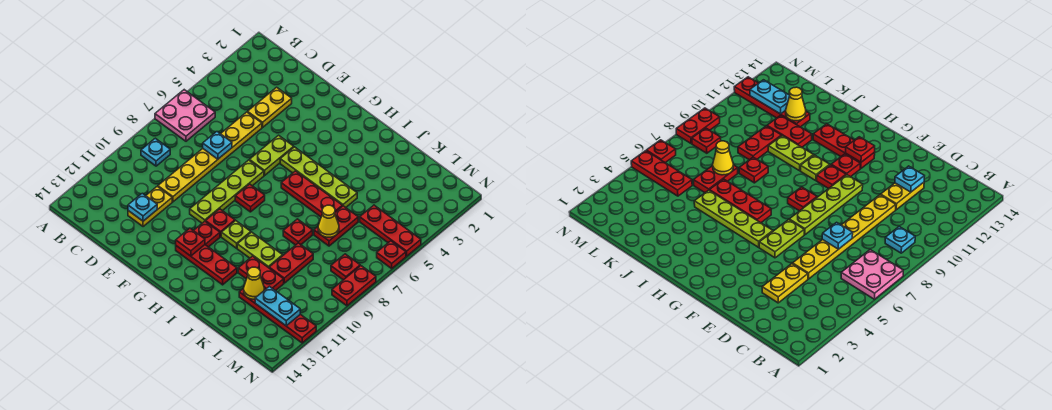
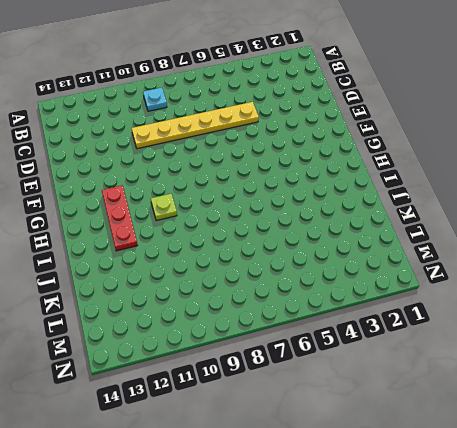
none -> pink 2x2 plate [155,90,215,141]
none -> yellow 1x2 plate [248,87,292,127]
none -> yellow 1x2 plate [128,186,172,227]
none -> lime 1x2 plate [249,135,294,175]

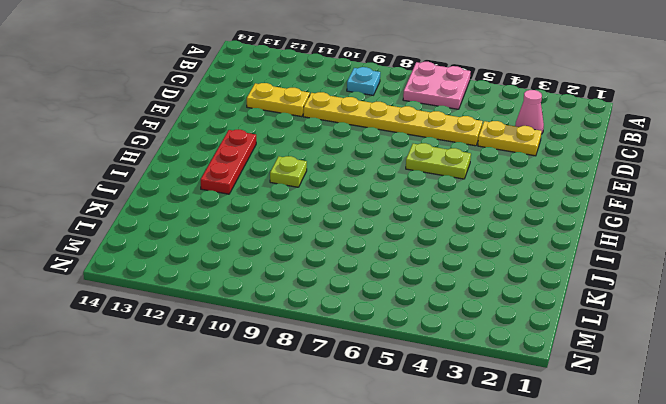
pink 1x1 cone [515,90,544,134] -> none
none -> lime 1x4 plate [190,160,264,223]
none -> lime 1x4 plate [280,147,357,207]
none -> red 1x1 plate [235,184,265,212]
none -> red 1x1 plate [206,209,235,237]

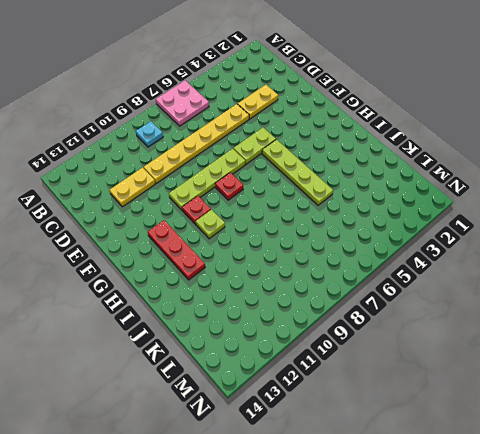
none -> red 1x1 plate [194,221,220,247]
none -> red 1x3 plate [281,171,342,217]
none -> lime 1x2 plate [237,232,283,268]
none -> red 1x1 plate [283,219,313,245]

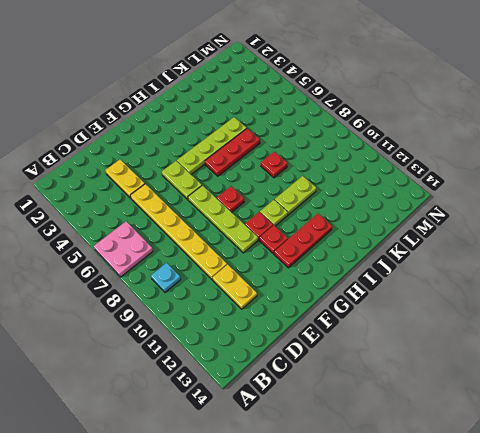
none -> red 1x2 plate [238,256,284,291]
none -> red 1x2 plate [314,206,358,246]
none -> red 1x2 plate [269,243,313,283]
none -> red 1x4 plate [239,288,316,343]

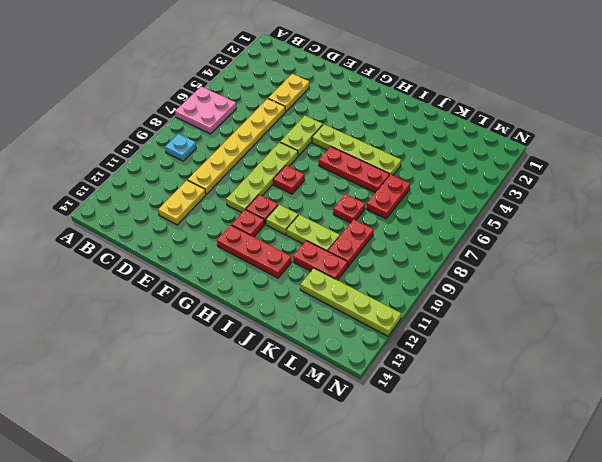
lime 1x4 plate [300,268,401,336] -> red 1x4 plate [239,288,316,343]
none -> red 1x3 plate [360,205,421,256]
none -> red 1x1 plate [331,254,360,280]
none -> red 1x1 plate [377,241,406,268]
none -> red 1x2 plate [332,266,376,306]

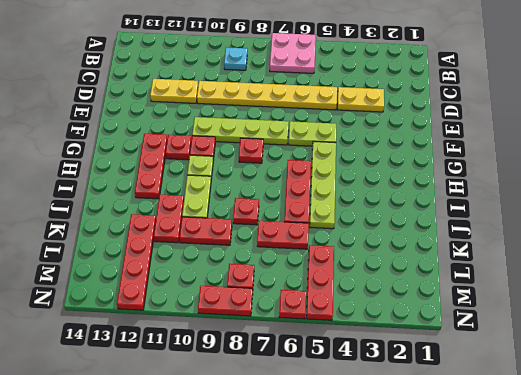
none -> cyan 1x1 plate [203,132,232,159]
none -> cyan 1x1 plate [128,193,157,221]
none -> red 1x1 plate [176,228,205,256]
none -> yellow 1x1 cone [318,205,339,237]

